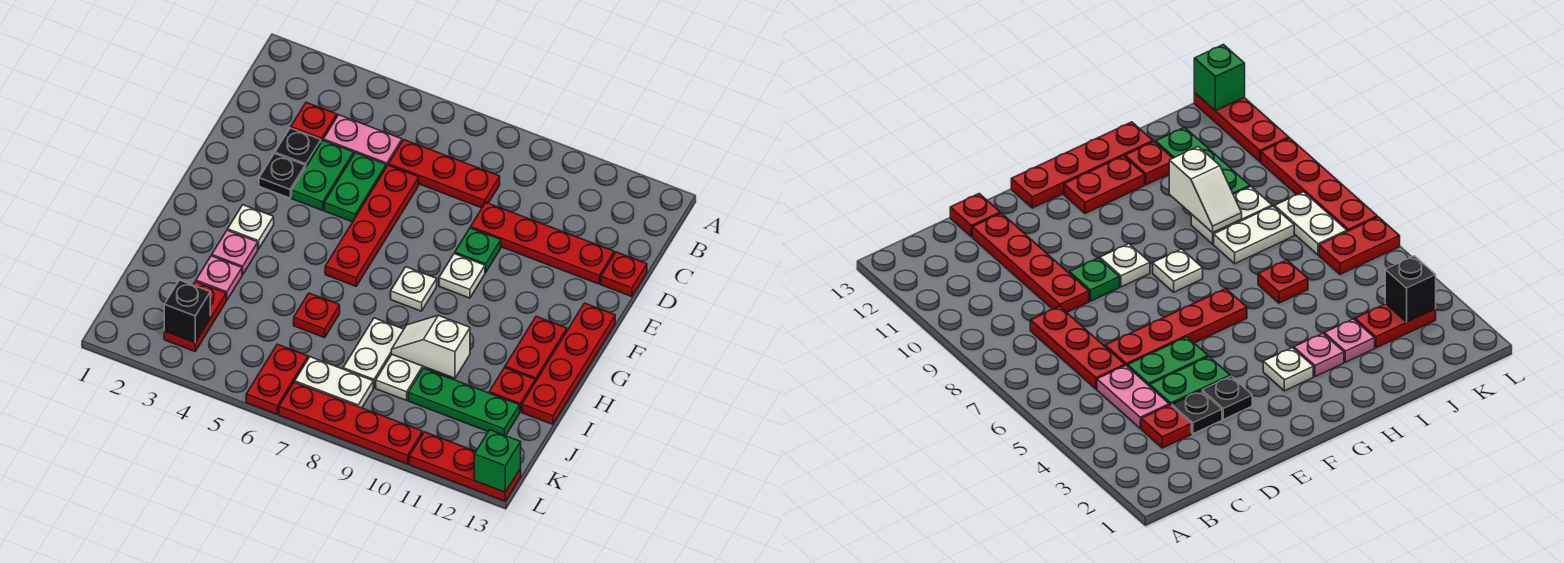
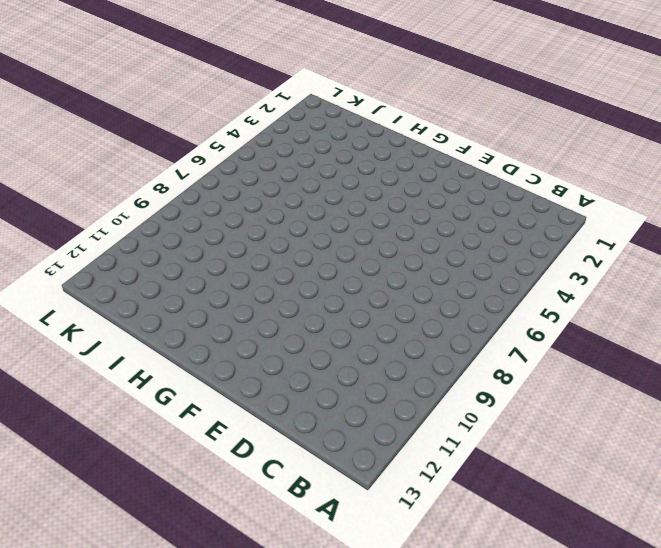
none -> red 1x1 plate [291,102,337,142]
none -> pink 1x2 plate [323,115,402,167]
none -> red 1x3 plate [389,140,500,208]
none -> black 1x1 plate [275,128,321,168]

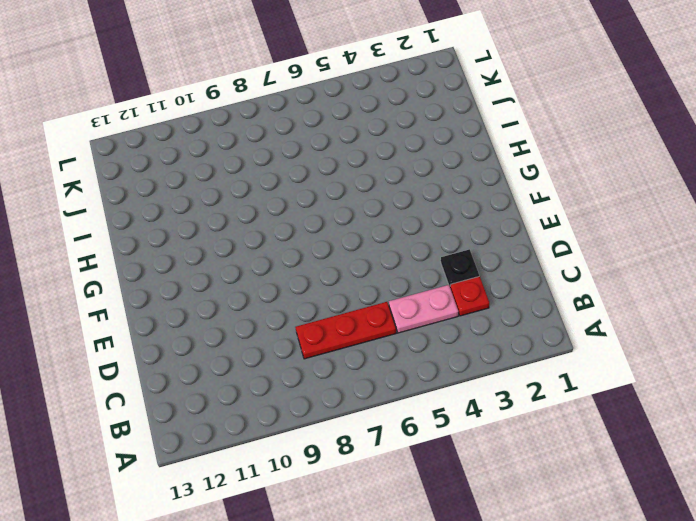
none -> green 1x2 plate [292,141,354,210]
none -> green 1x2 plate [324,153,386,222]
none -> red 1x4 plate [325,165,419,286]
none -> red 1x4 plate [471,203,614,284]

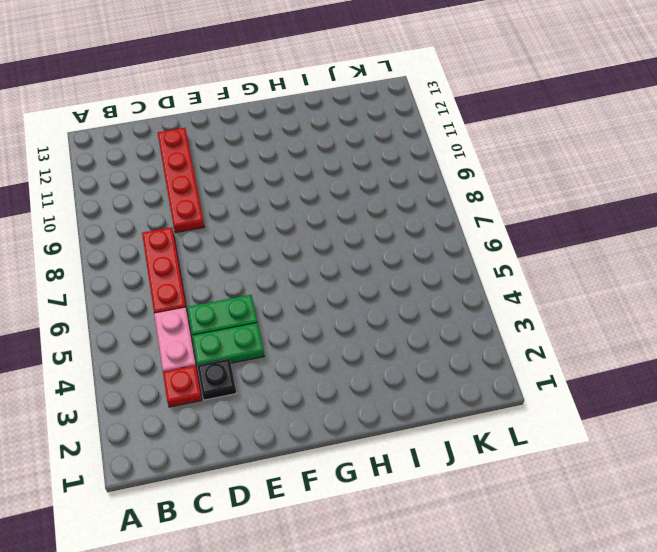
none -> red 1x4 plate [325,165,419,286]
none -> red 1x1 plate [601,252,647,297]
none -> black 1x1 plate [259,153,305,198]
none -> green 1x1 plate [455,228,501,272]

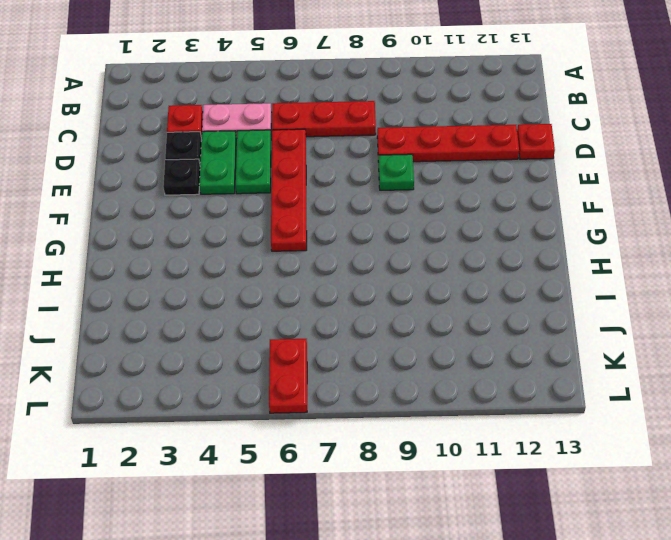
none -> white 1x1 plate [439,254,485,298]
none -> red 1x4 plate [522,303,615,425]
none -> white 1x1 plate [228,205,274,249]
none -> white 1x1 plate [391,267,437,311]

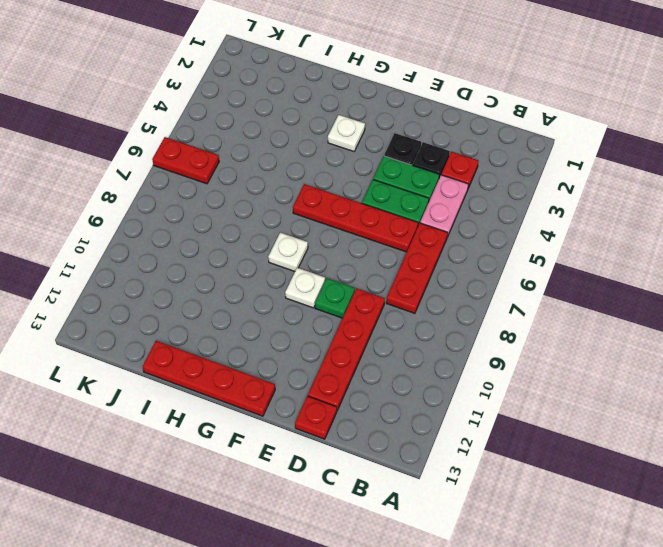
none -> red 1x2 plate [505,316,567,382]
none -> pink 1x1 plate [212,230,258,275]
none -> pink 1x1 plate [196,256,242,300]
none -> red 1x1 plate [294,293,340,338]

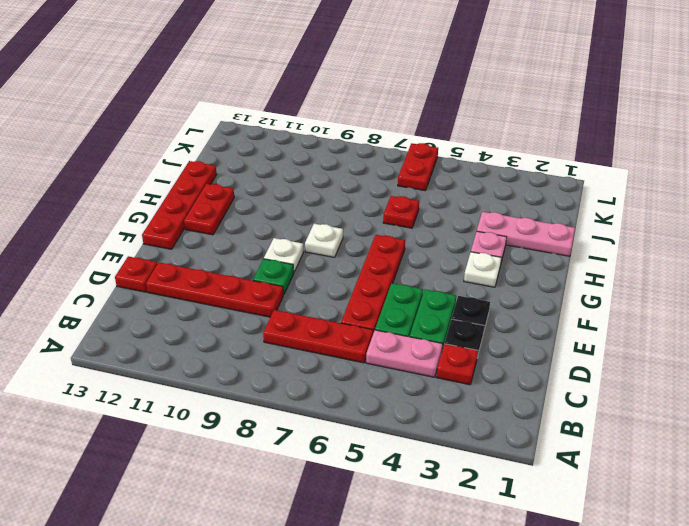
pink 1x3 plate [477,212,575,256] -> pink 1x1 plate [196,256,242,300]
none -> white 1x2 plate [343,318,404,388]
none -> white 1x2 plate [376,355,427,400]
none -> red 1x1 plate [489,368,535,412]
none -> red 1x2 plate [164,281,226,351]

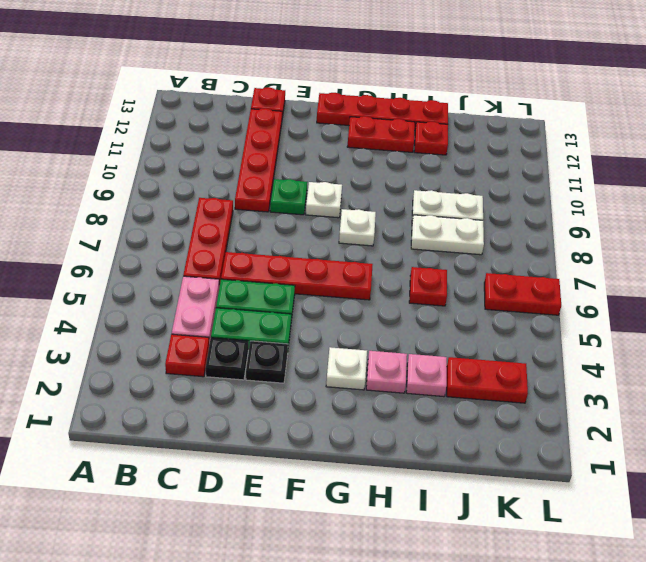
none -> green 1x3 plate [408,368,520,436]
none -> white 1x2 plate [295,357,373,408]
none -> red 1x4 plate [279,382,423,464]
none -> red 1x3 plate [409,432,521,501]

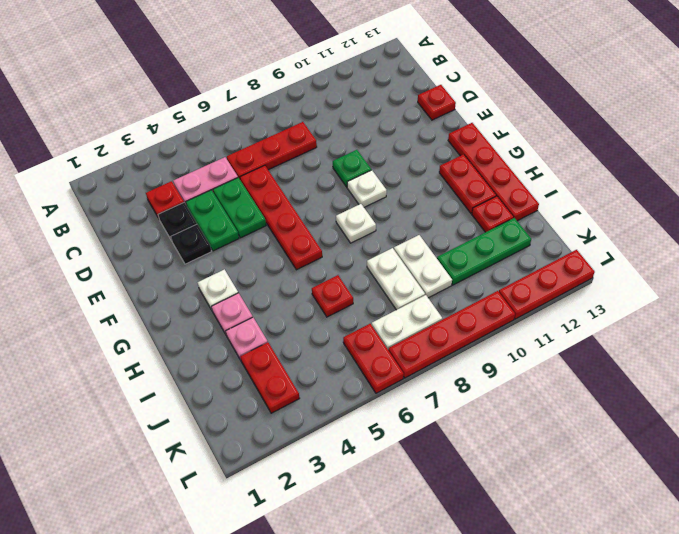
none -> red 1x4 plate [471,203,614,284]
none -> white 1x2 slope [391,315,470,378]
none -> black 1x1 brick [164,280,210,343]
none -> green 1x1 brick [474,430,521,492]

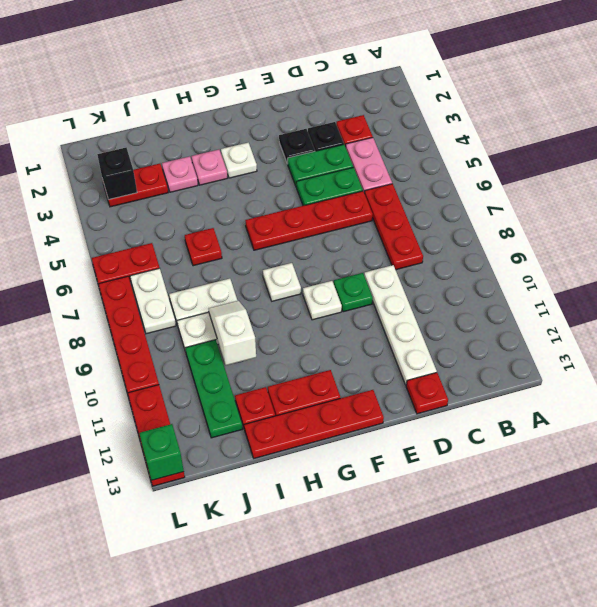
white 1x4 plate [364,265,437,385] -> red 1x4 plate [471,203,614,284]

